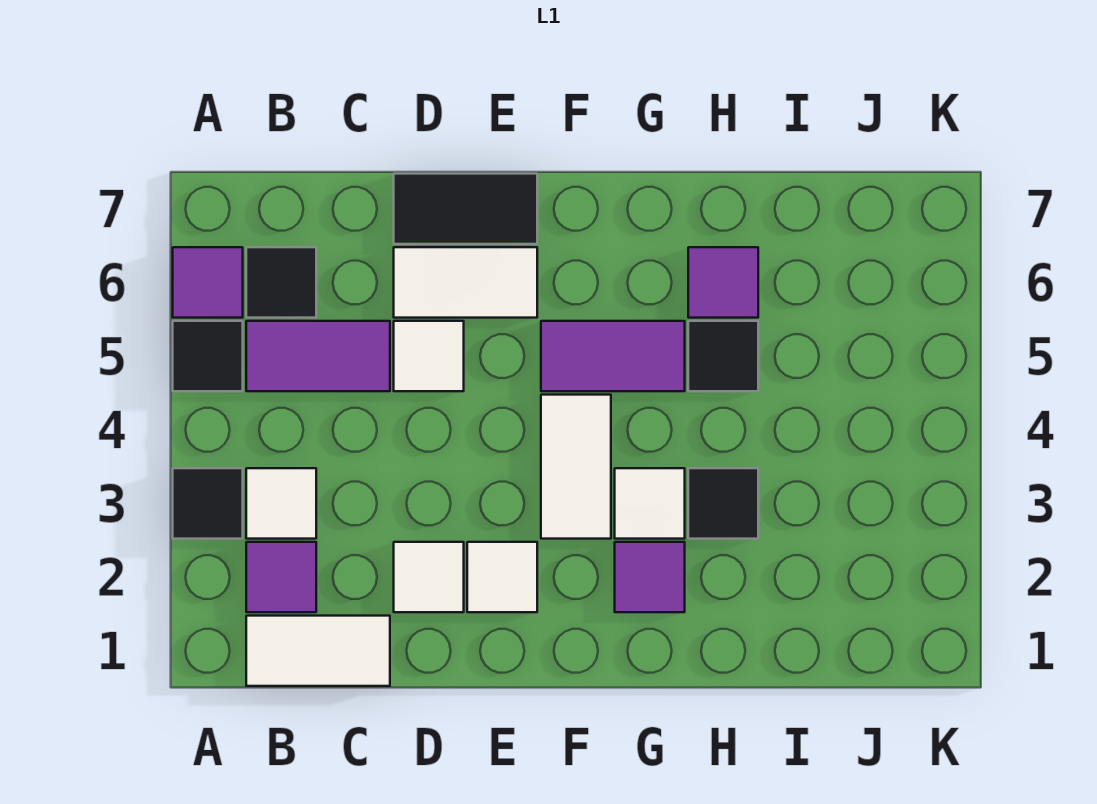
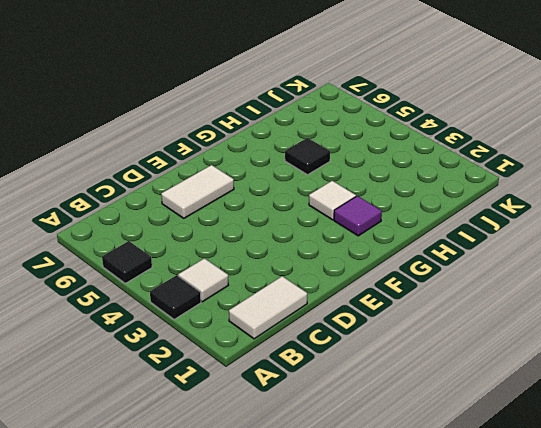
none -> purple 1x1 tile [173,247,243,318]
none -> purple 1x1 tile [246,542,316,612]
none -> purple 1x2 tile [246,321,390,391]

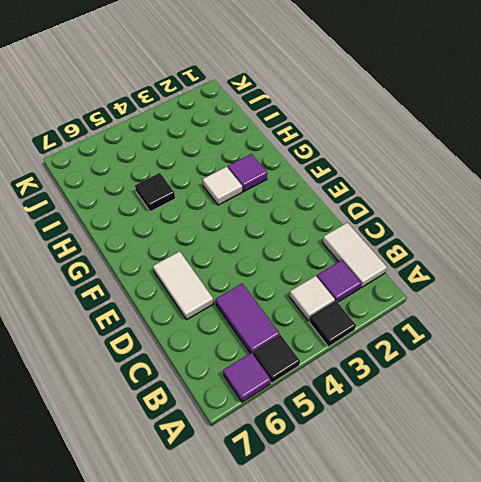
none -> black 1x1 tile [246,247,316,318]
none -> white 1x1 tile [394,542,464,612]
none -> white 1x1 tile [394,321,464,391]

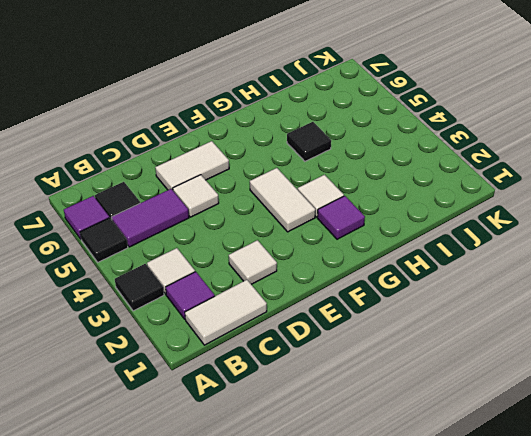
none -> black 1x2 tile [394,174,537,244]
none -> white 1x1 tile [467,542,537,612]
none -> purple 1x2 tile [541,321,685,391]

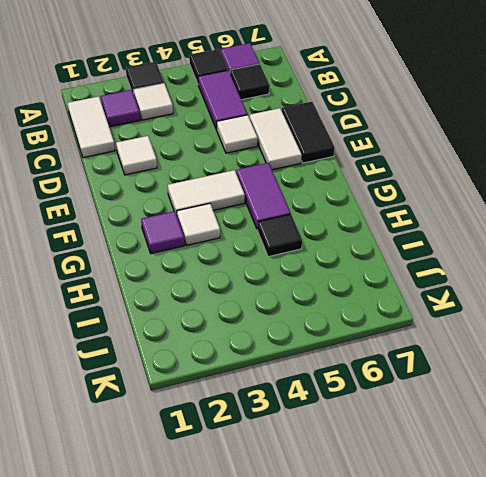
none -> white 1x1 tile [467,542,537,612]
none -> black 1x1 tile [688,468,758,539]
none -> purple 1x1 tile [688,247,758,318]

